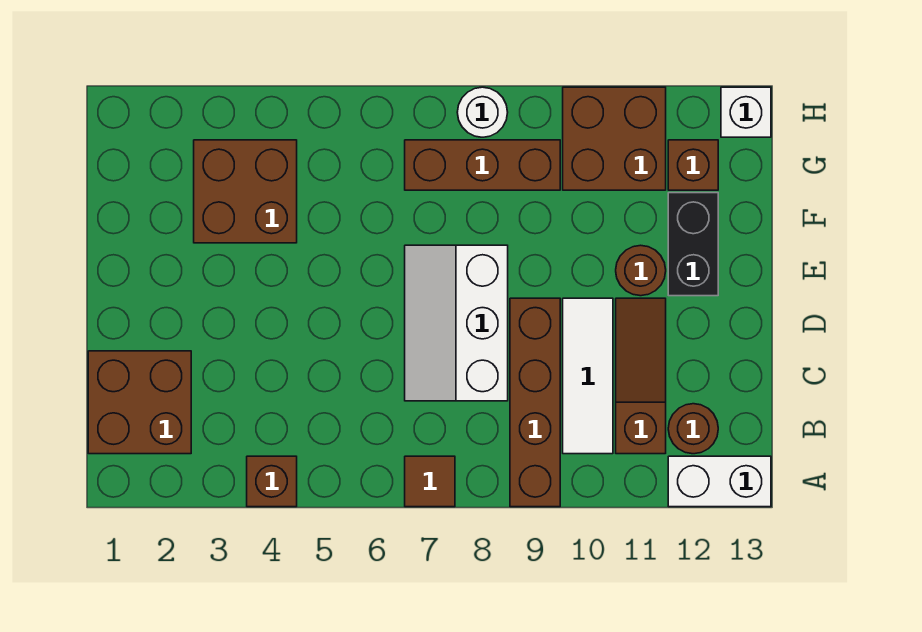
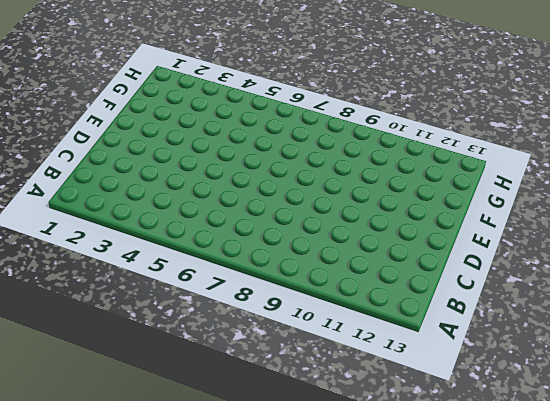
none -> brown 1x1 brick [247,456,297,507]
none -> brown 1x1 tile [405,456,455,507]
none -> brown 1x4 brick [510,298,560,507]

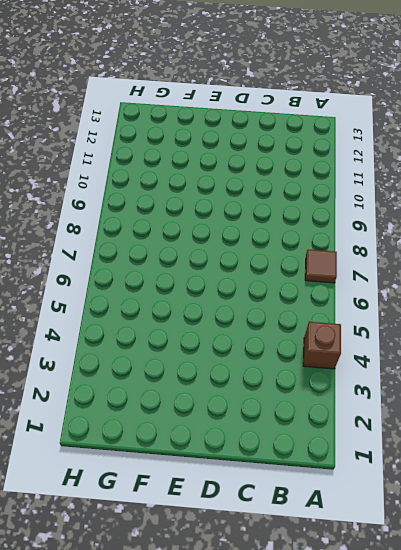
none -> brown 1x4 brick [510,298,560,507]
none -> white 1x2 brick [668,456,771,507]
none -> brown 2x2 brick [88,351,191,454]

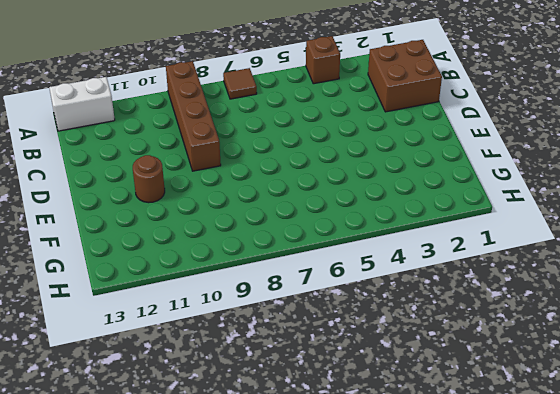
none -> white 1x3 tile [563,298,613,454]
none -> brown 1x3 slope [616,298,666,454]
none -> brown 1x1 round brick [668,404,718,454]

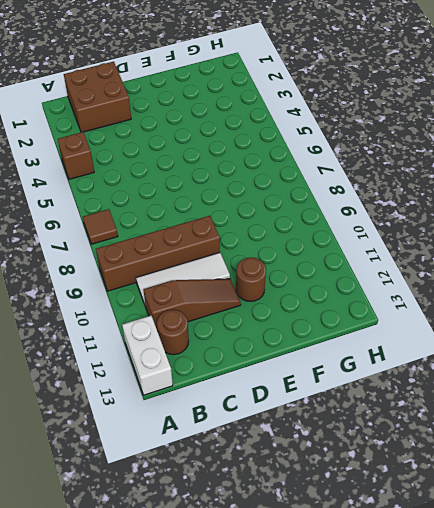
none -> white 2x3 slope [405,245,508,401]
none -> black 1x2 brick [668,193,718,296]
none -> brown 2x2 brick [194,140,297,243]

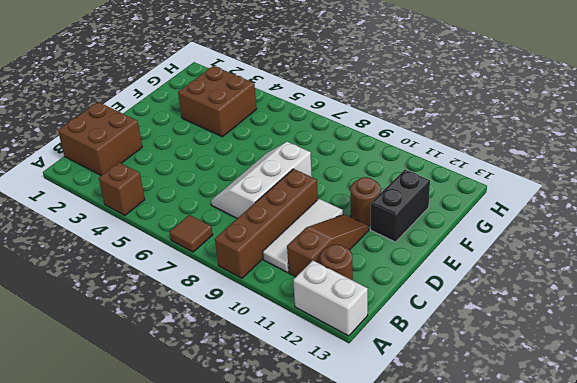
none -> brown 1x3 brick [405,140,560,190]
none -> brown 2x2 brick [563,87,666,190]
none -> brown 1x1 brick [668,140,718,190]

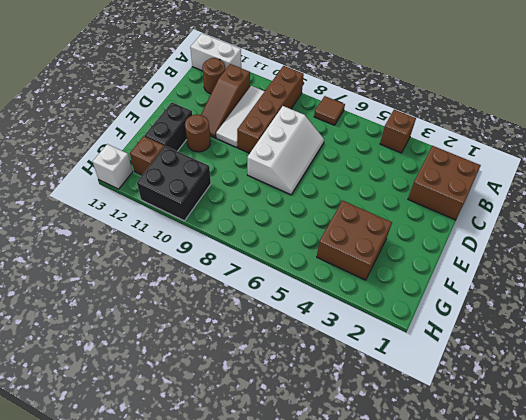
black 2x2 brick [137,146,211,221] -> brown 2x2 brick [563,87,666,190]
none -> brown 1x3 brick [405,140,560,190]
none -> white 1x1 round brick [457,87,508,137]

